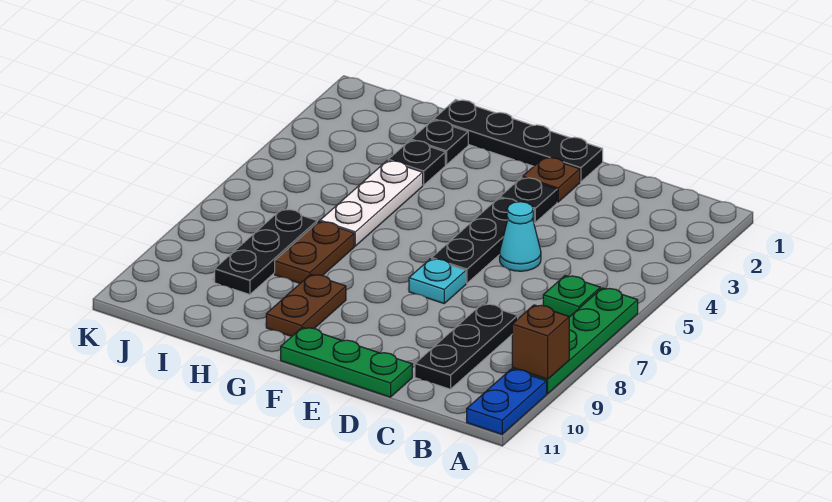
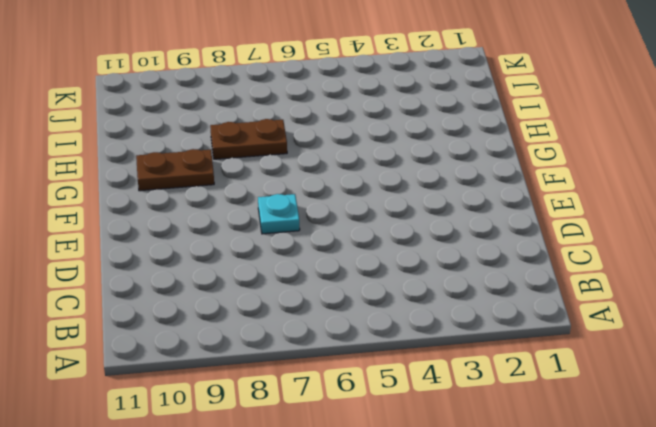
none -> green 1x4 plate [512,288,638,394]
none -> blue 1x2 plate [467,369,547,434]
none -> green 1x1 plate [543,276,600,317]

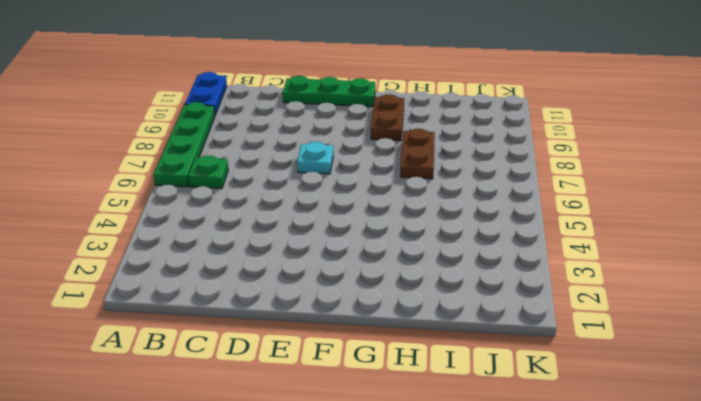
none -> black 1x3 plate [415,304,518,389]
none -> cyan 1x1 cone [500,202,541,271]
none -> black 1x4 plate [434,100,603,182]

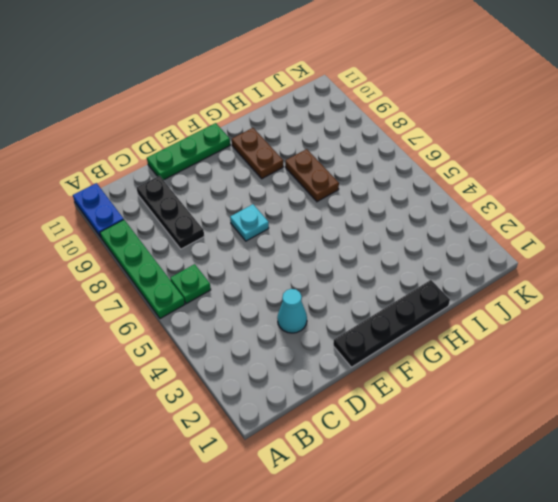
cyan 1x1 cone [277,289,307,333] -> cyan 1x1 cone moved to [500,202,541,271]
none -> brown 1x1 plate [523,157,580,202]
none -> black 1x1 plate [500,177,557,222]
none -> black 1x3 plate [432,198,534,283]

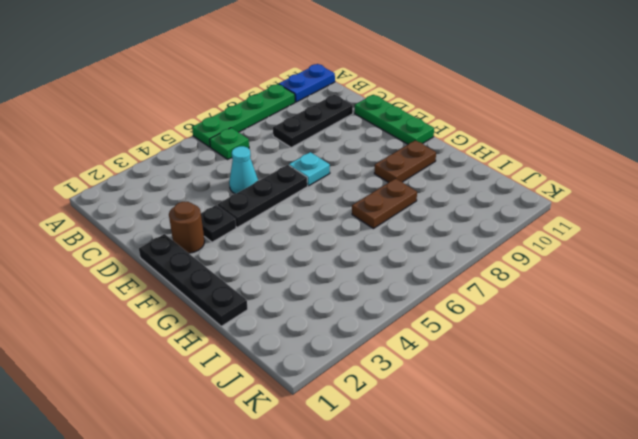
brown 1x1 round brick [169,202,205,253] -> brown 1x1 plate [523,157,580,202]
none -> black 1x1 plate [411,120,468,165]
none -> black 1x1 plate [388,140,445,185]
none -> white 1x3 plate [320,160,423,246]

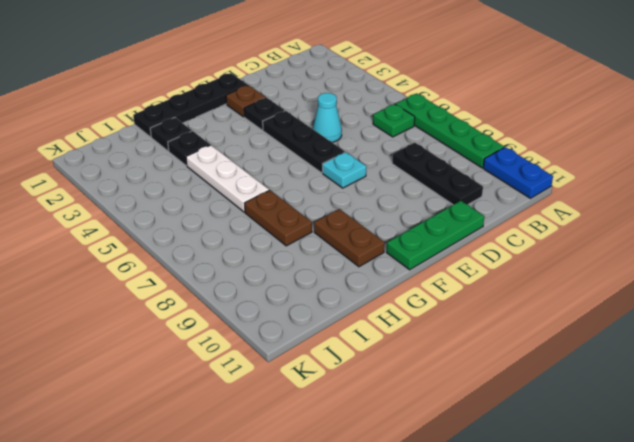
none -> black 1x3 plate [215,209,317,295]
none -> brown 1x1 brick [512,305,569,379]

